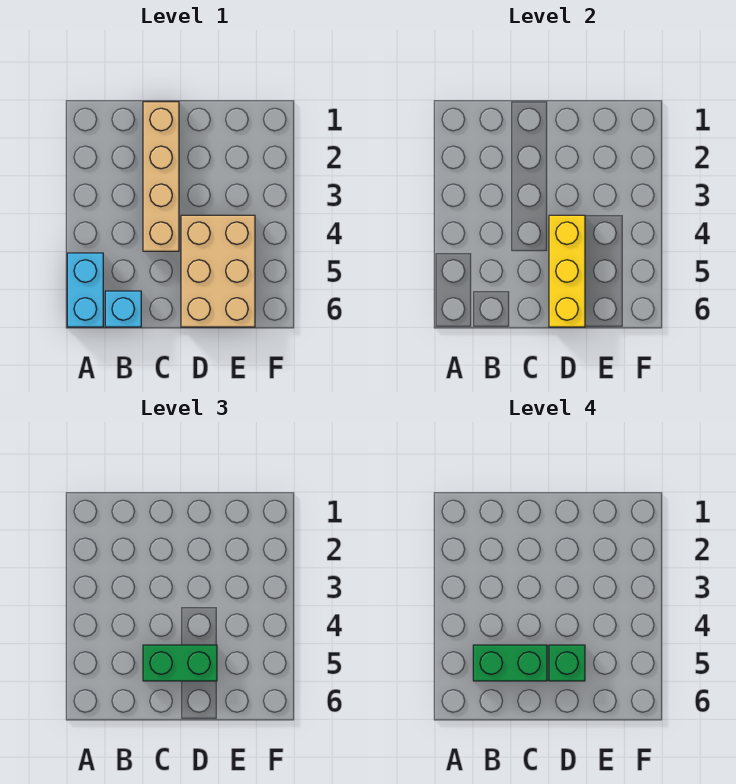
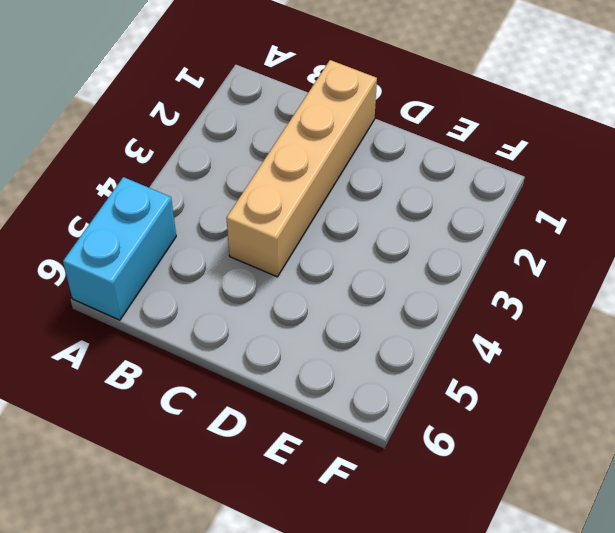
none -> cyan 1x1 brick [105,291,141,327]
none -> tan 2x3 brick [181,215,255,327]

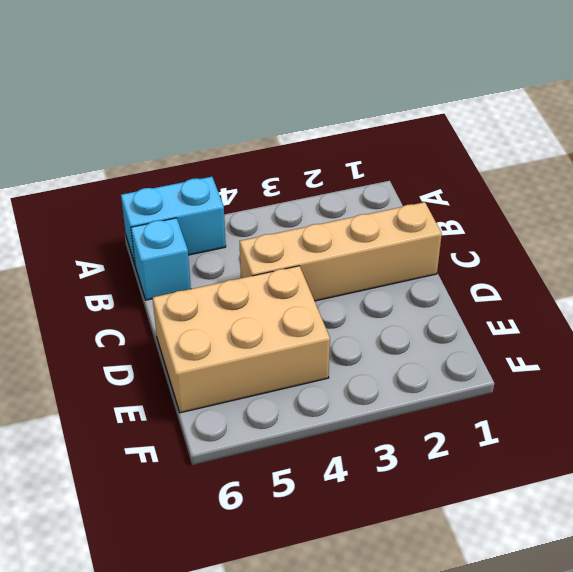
none -> yellow 1x3 brick [549,215,585,327]
none -> green 1x2 brick [143,645,217,681]

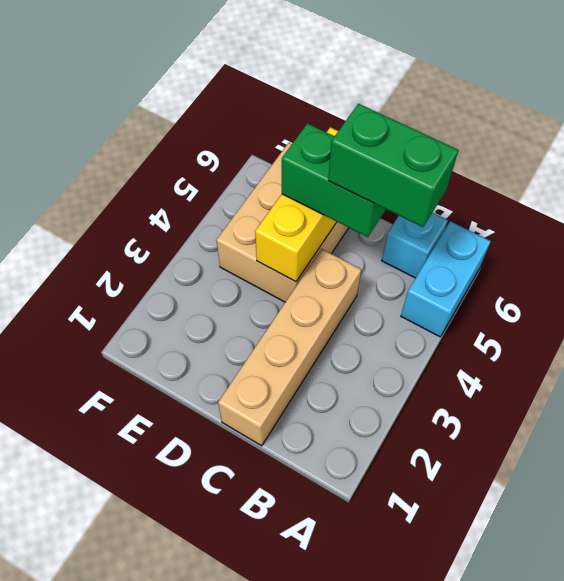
none -> green 1x1 brick [549,645,585,681]

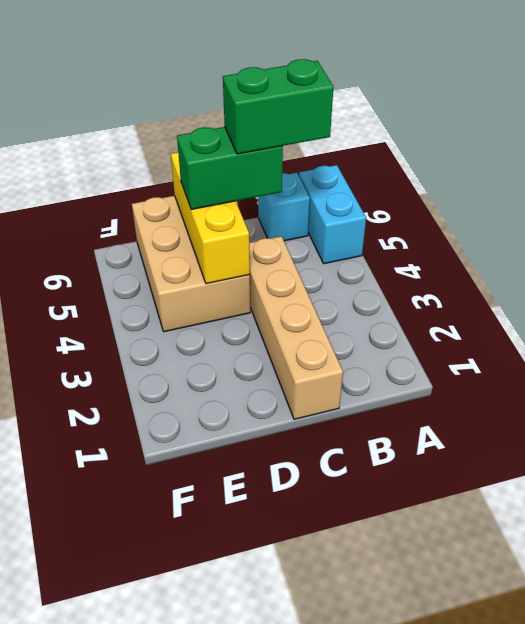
none -> green 1x1 brick [549,645,585,681]

